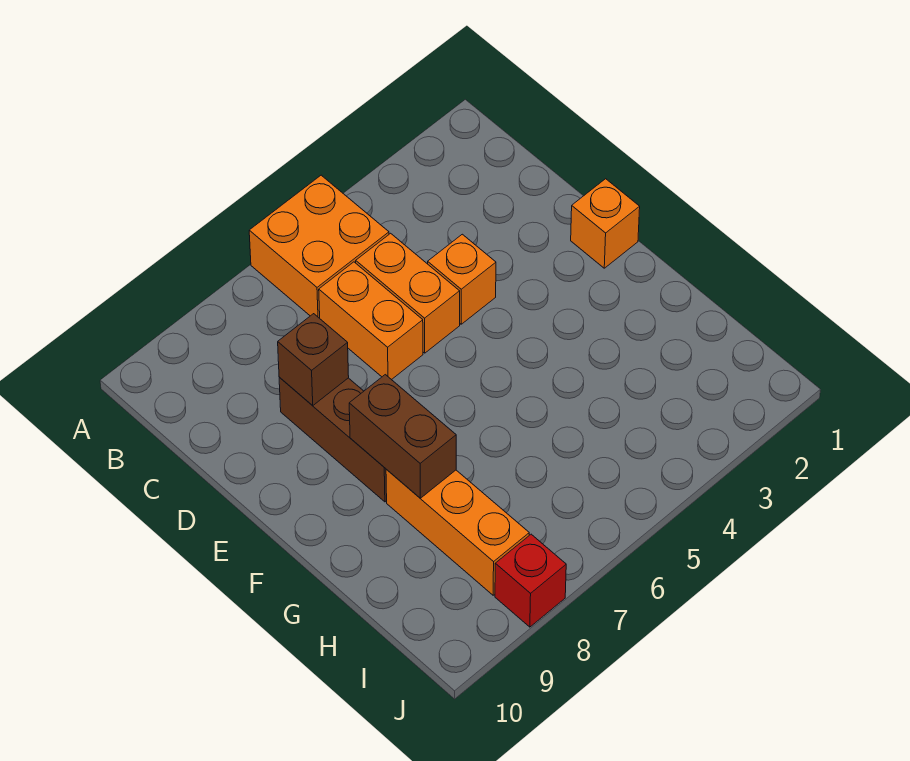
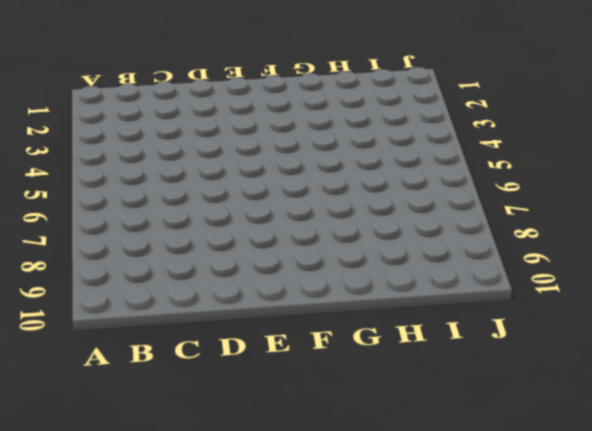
none -> orange 2x2 brick [249,175,389,318]
none -> orange 1x2 brick [356,233,460,353]

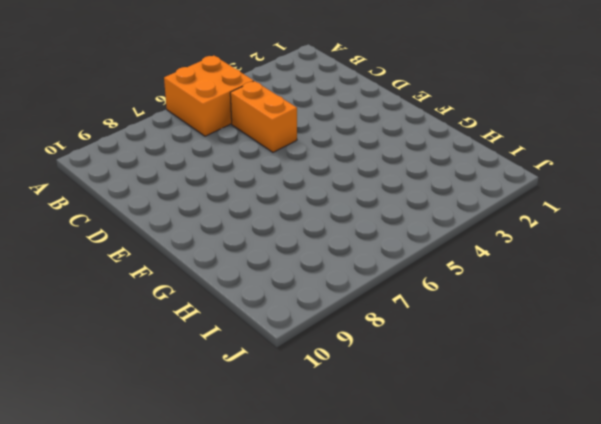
none -> orange 1x2 brick [319,262,423,380]
none -> orange 1x1 brick [428,234,496,324]

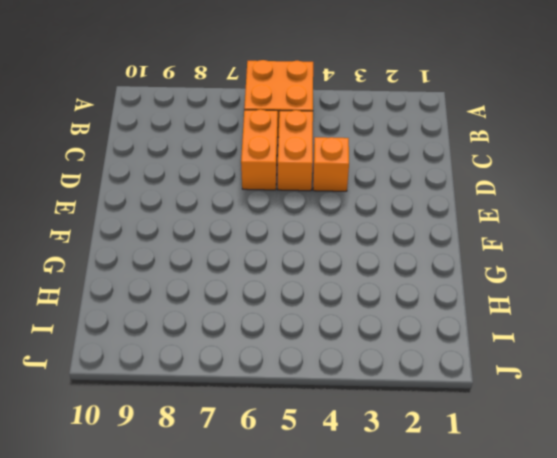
none -> brown 1x3 brick [279,377,387,502]
none -> orange 1x1 brick [571,179,640,268]

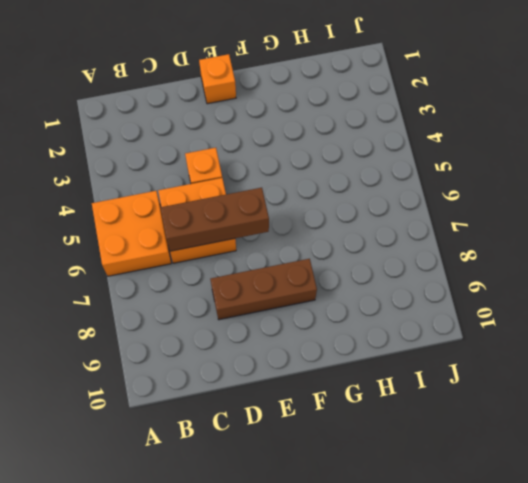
brown 1x3 brick [160,188,269,251] -> none
none -> orange 1x3 brick [386,469,529,595]
none -> red 1x1 brick [495,534,566,627]

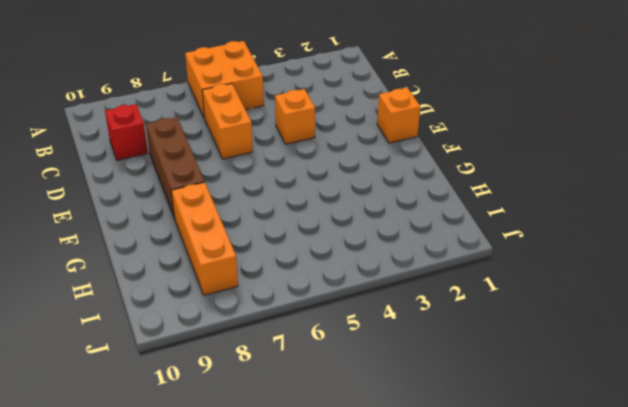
red 1x1 brick [105,104,148,160] -> red 1x1 brick moved to [495,534,566,627]
none -> orange 1x2 brick [356,233,460,353]
none -> brown 1x1 brick [278,314,349,406]

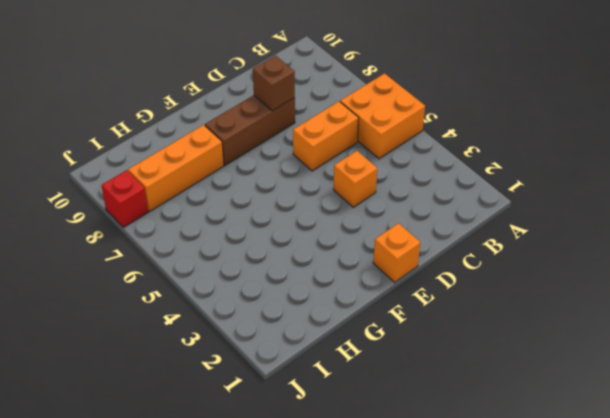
none -> orange 1x2 brick [356,233,460,353]
none -> brown 1x2 brick [349,375,456,498]

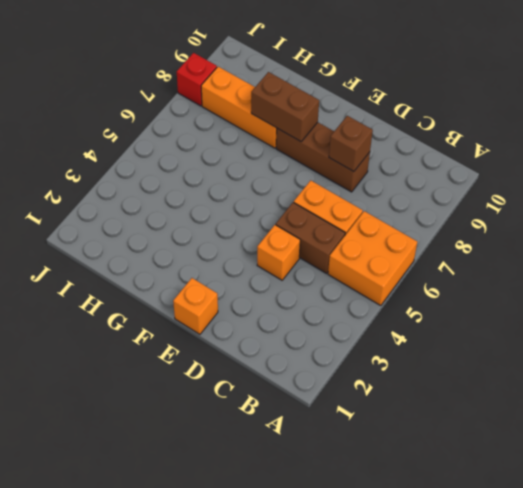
brown 1x2 brick [276,202,345,273] -> orange 1x2 brick [356,233,460,353]

